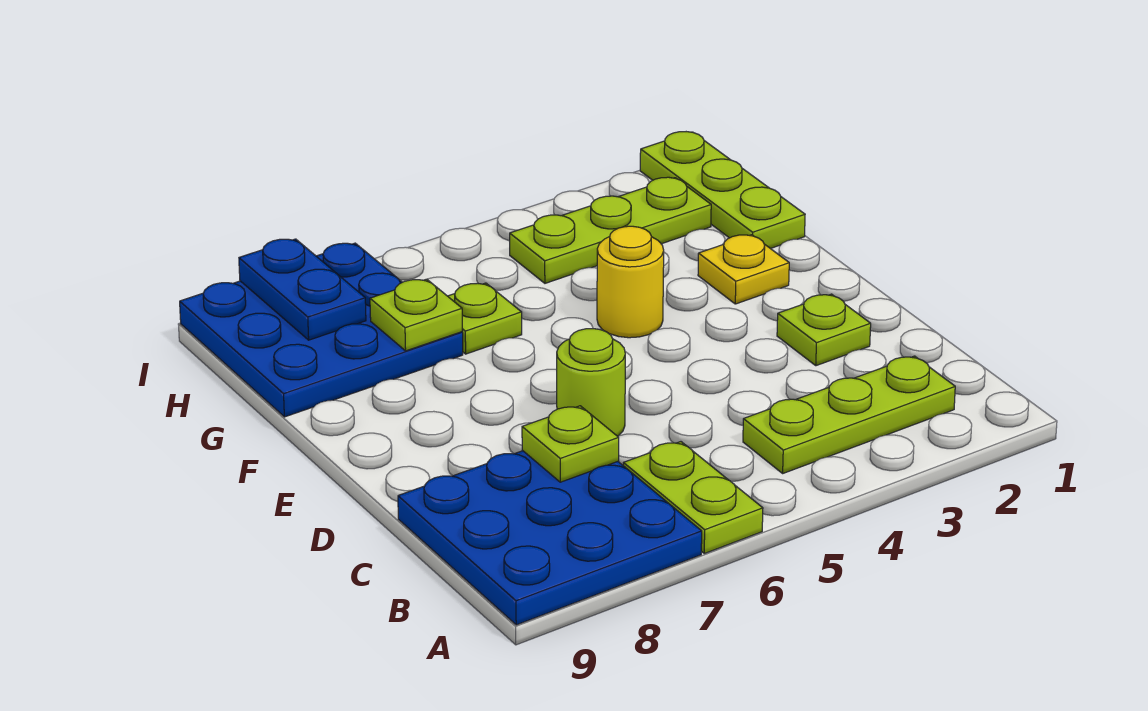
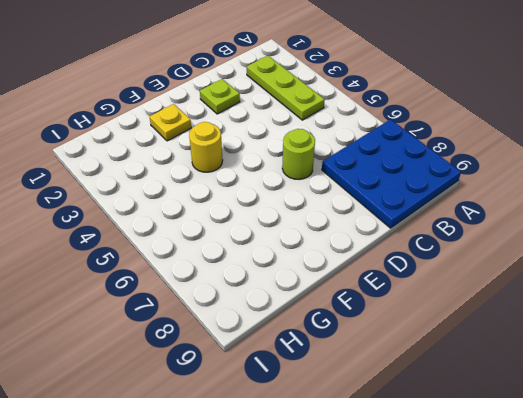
none -> lime 1x2 plate [623,442,763,553]
none -> lime 1x3 plate [640,132,805,249]
none -> lime 1x1 plate [448,283,522,354]

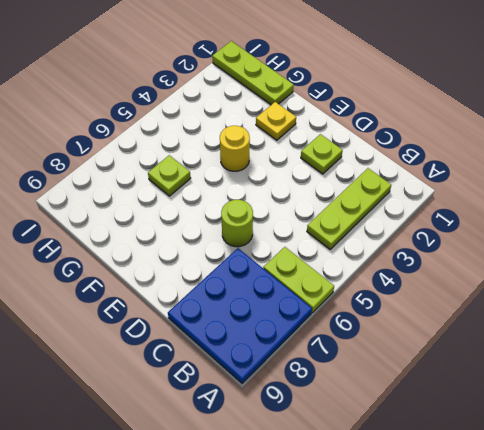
none -> blue 3x3 plate [180,243,463,417]
none -> lime 1x3 plate [510,177,711,283]
none -> lime 1x1 plate [522,406,619,482]

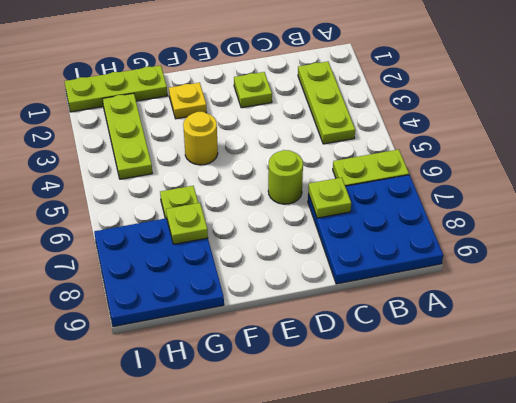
none -> blue 1x2 plate [239,239,366,340]

